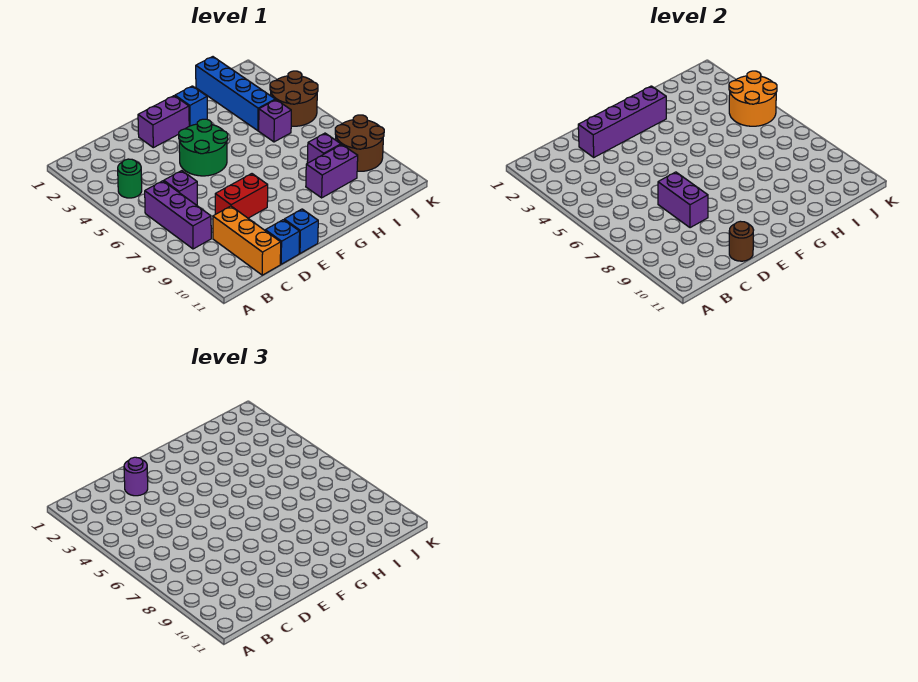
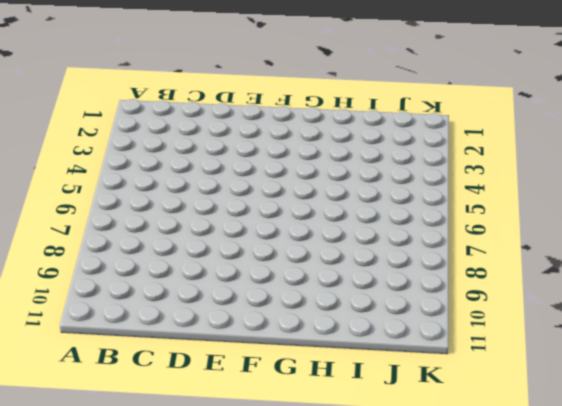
none -> green 1x1 round brick [118,159,142,198]
none -> purple 1x3 brick [145,181,211,249]
none -> purple 1x1 brick [164,171,197,205]

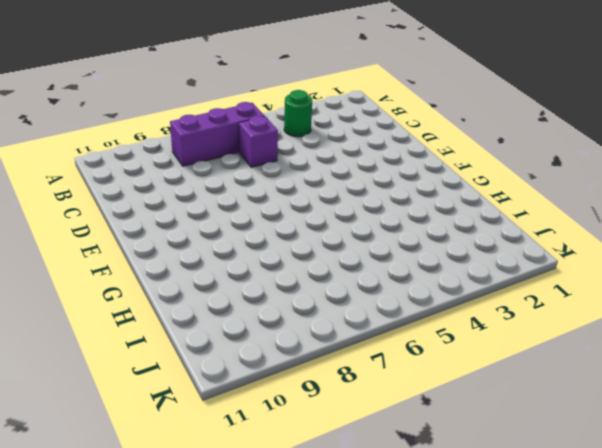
none -> orange 1x3 brick [213,206,281,275]
none -> red 1x2 brick [215,174,268,218]
none -> blue 1x1 brick [265,220,300,264]

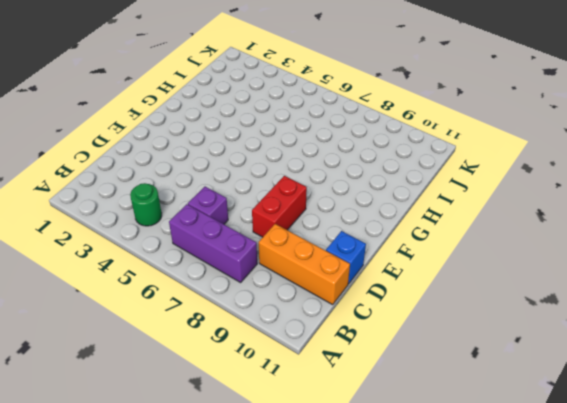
none -> purple 1x2 brick [138,96,189,148]
none -> green 2x2 round brick [179,119,228,176]
none -> blue 1x1 brick [284,209,318,253]

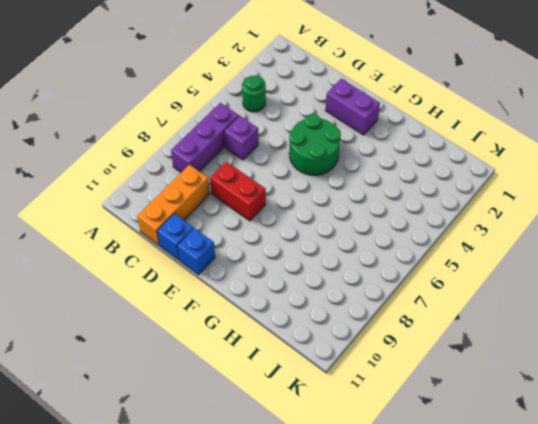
none -> blue 1x1 brick [175,86,207,126]
none -> purple 1x2 brick [306,145,358,198]
none -> blue 1x4 brick [196,57,275,131]

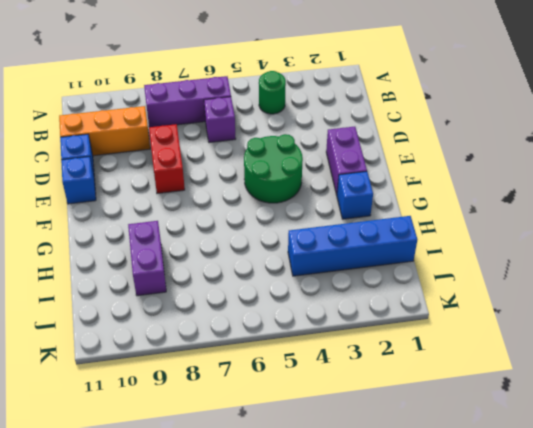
none -> purple 1x1 brick [259,100,291,142]
none -> purple 1x1 brick [307,133,341,163]
none -> brown 2x2 round brick [270,71,318,126]

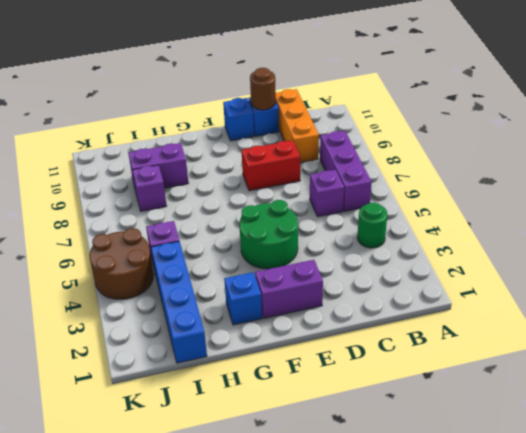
none -> brown 2x2 round brick [335,115,384,171]
none -> purple 1x4 brick [578,86,666,157]
none -> purple 1x2 brick [658,172,708,228]

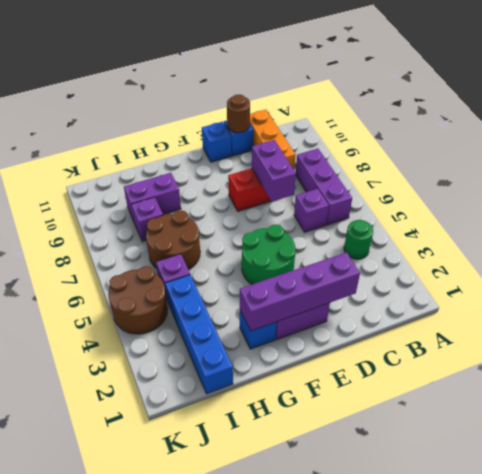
brown 2x2 round brick [146,210,200,270] -> brown 2x2 round brick moved to [335,115,384,171]
none -> orange 2x2 round brick [729,71,777,126]
none -> purple 1x1 round brick [124,457,148,496]

